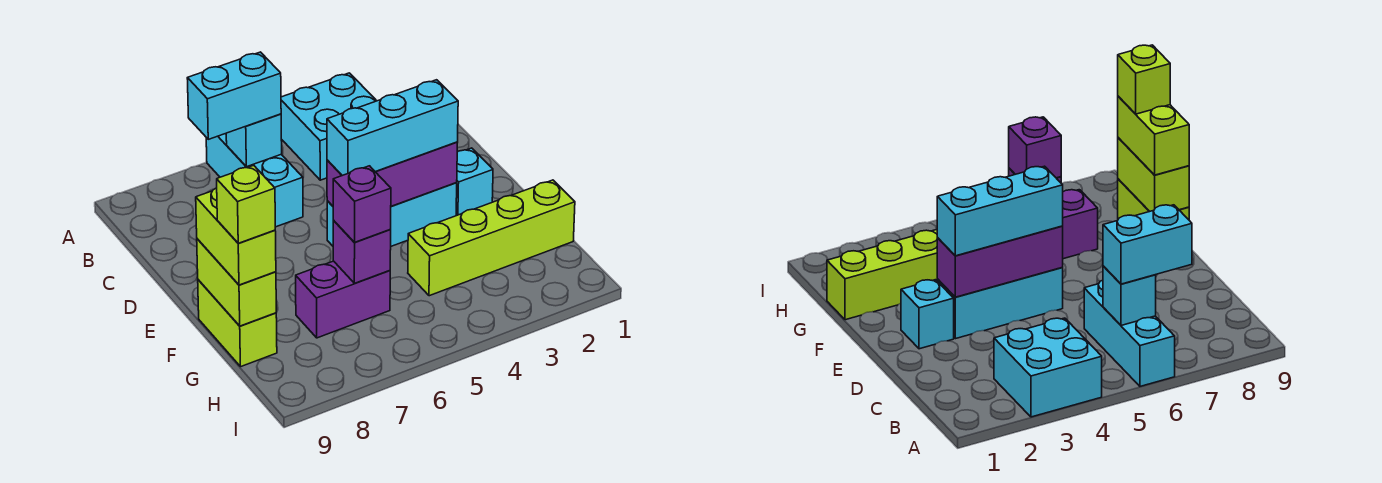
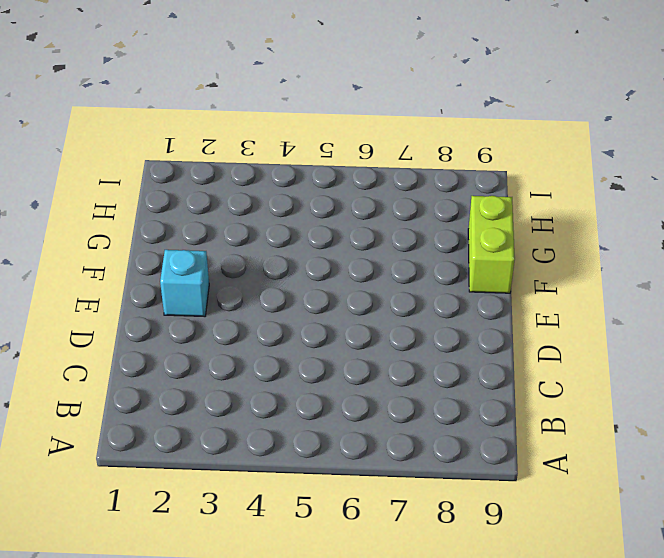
none -> cyan 2x2 brick [281,73,376,180]
none -> cyan 1x3 brick [206,134,303,227]
none -> cyan 1x3 brick [327,182,457,246]

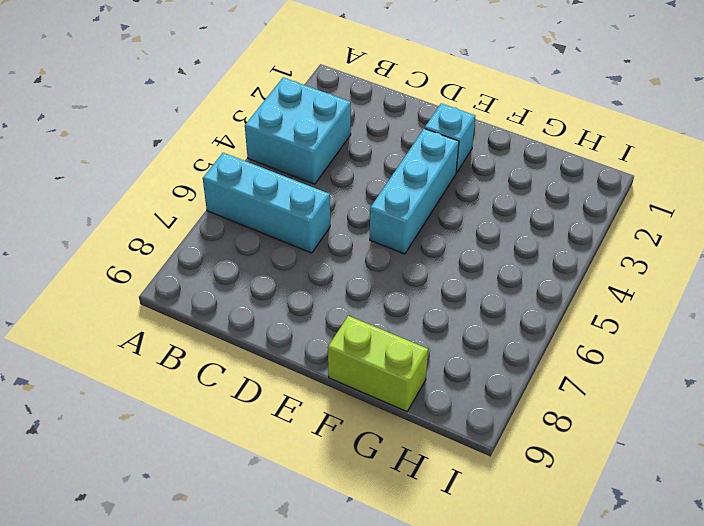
none -> lime 1x4 brick [408,180,575,296]
none -> purple 1x2 brick [296,261,390,338]
none -> cyan 1x1 brick [226,114,282,167]

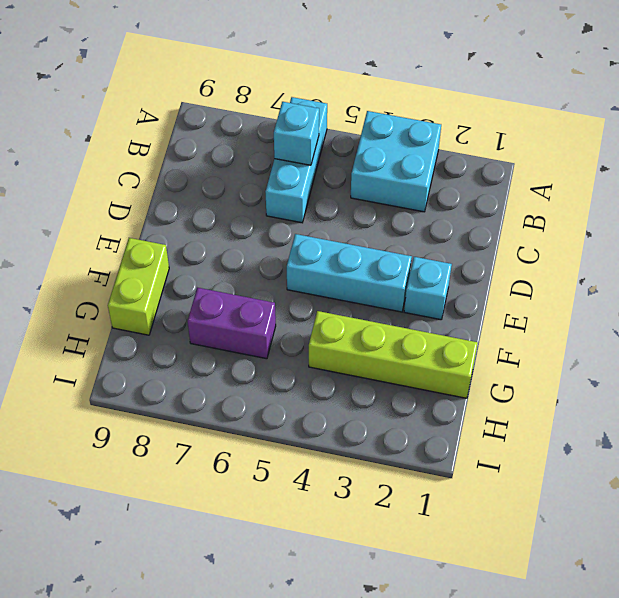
none -> purple 1x3 brick [327,142,458,206]
none -> lime 1x2 brick [197,239,276,326]
none -> purple 1x1 brick [333,221,391,283]

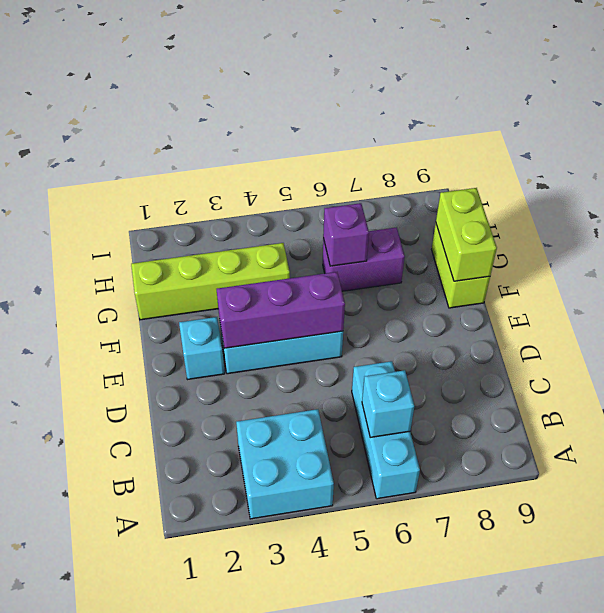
none -> cyan 1x2 brick [187,52,281,139]
none -> cyan 1x3 brick [327,80,458,176]
none -> lime 1x2 brick [196,188,276,285]

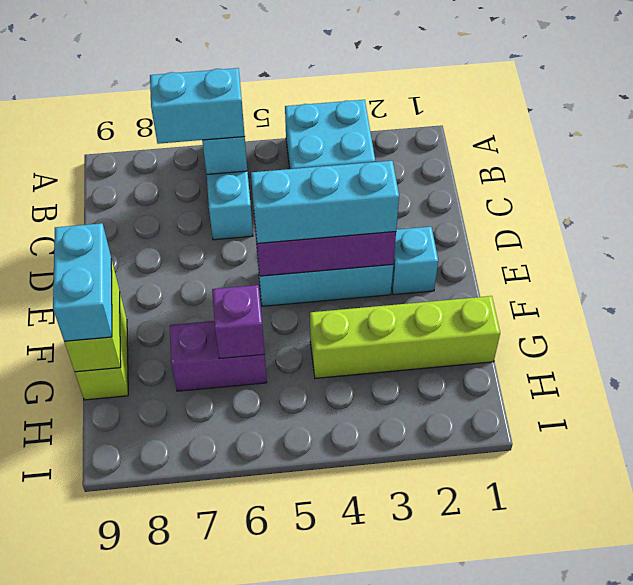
cyan 1x2 brick [53,223,112,342] -> lime 1x2 brick [196,188,276,285]
none -> purple 1x1 brick [333,166,391,242]
none -> lime 1x1 brick [217,165,275,243]

